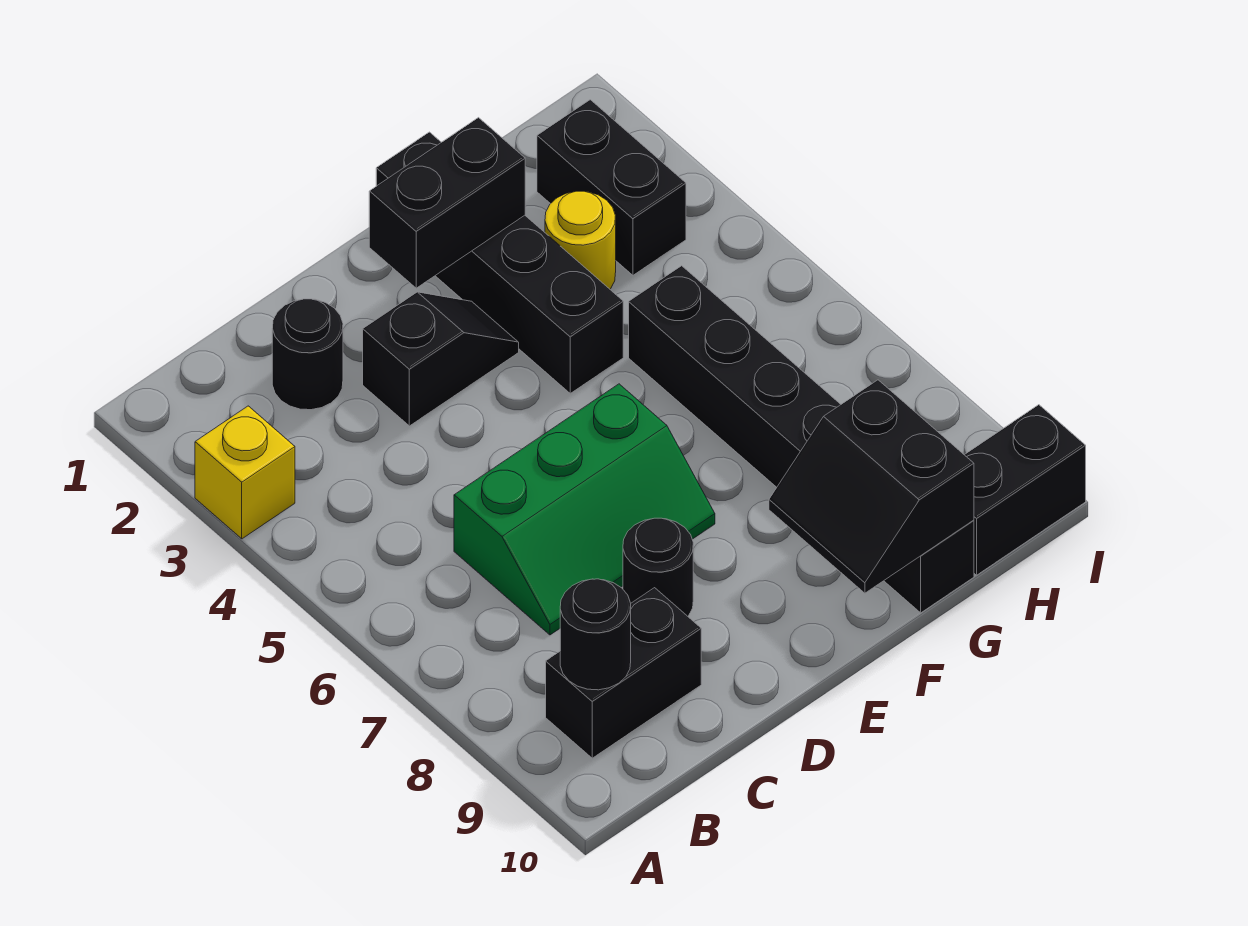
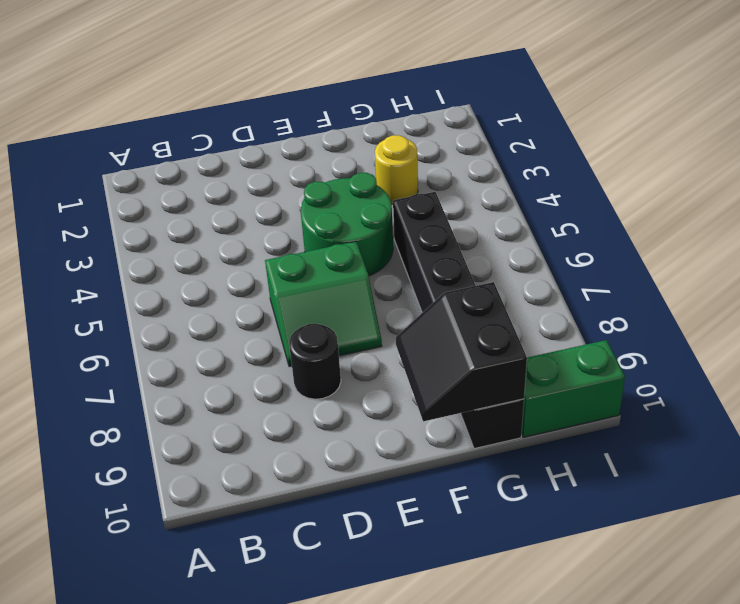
green 2x2 slope [265,242,382,367] -> green 2x3 slope [454,384,715,635]
green 2x2 round brick [301,173,393,276] -> black 1x4 brick [376,132,623,393]
green 1x2 brick [522,340,625,437] -> black 1x2 brick [965,405,1086,575]
none -> yellow 1x1 brick [195,406,295,539]
none -> black 1x2 brick [546,588,701,758]
none -> black 1x1 round brick [272,299,343,410]

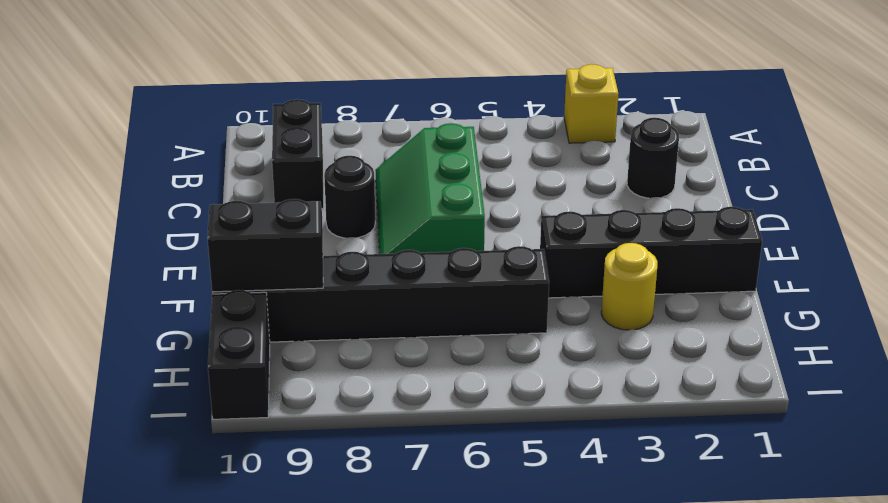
none -> black 1x2 slope [363,292,519,426]
none -> black 1x2 brick [537,100,686,275]
none -> black 1x1 round brick [560,579,631,690]

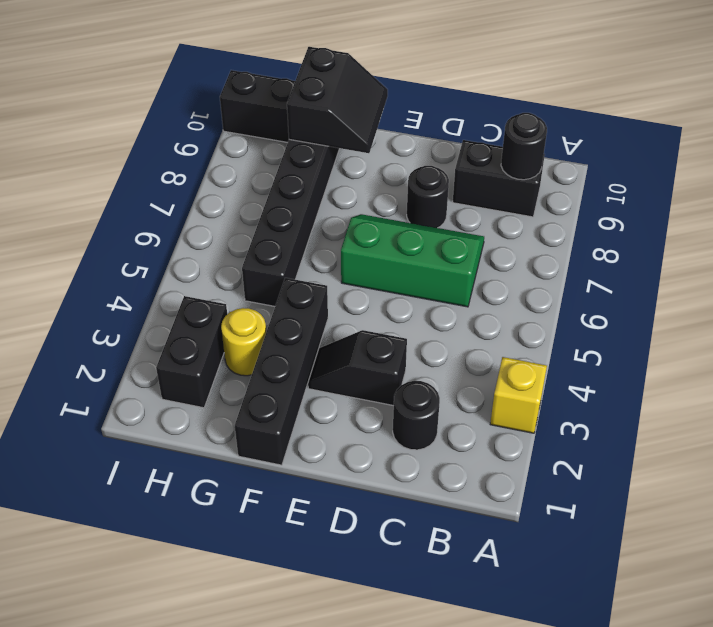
none -> black 1x2 brick [369,118,525,288]

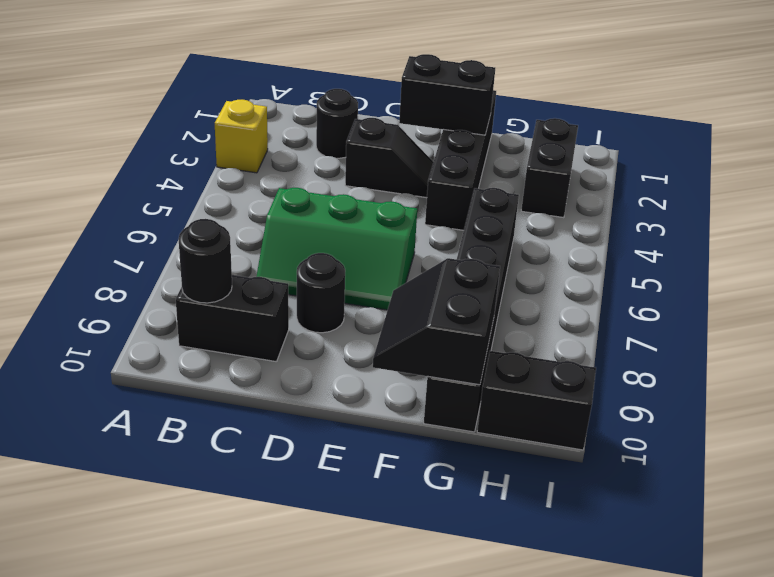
none -> yellow 1x1 round brick [545,191,616,289]

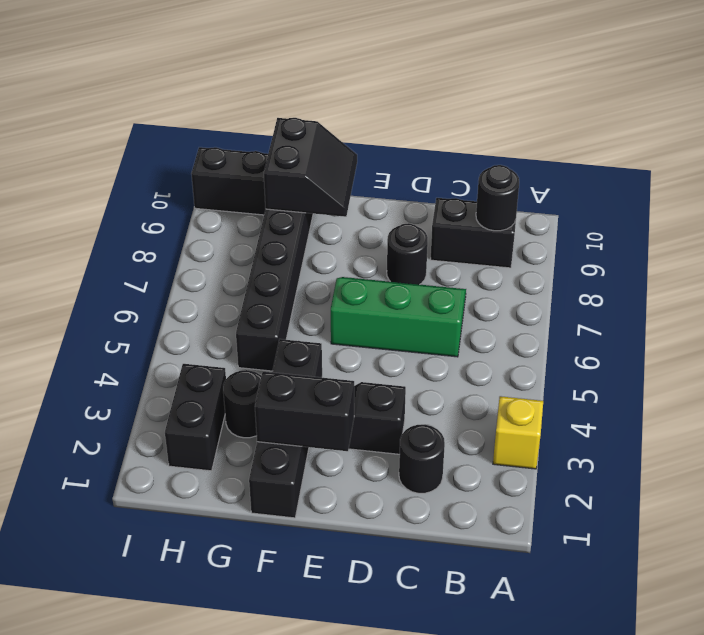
black 1x1 round brick [223,370,261,438] -> yellow 1x1 round brick [545,191,616,289]

